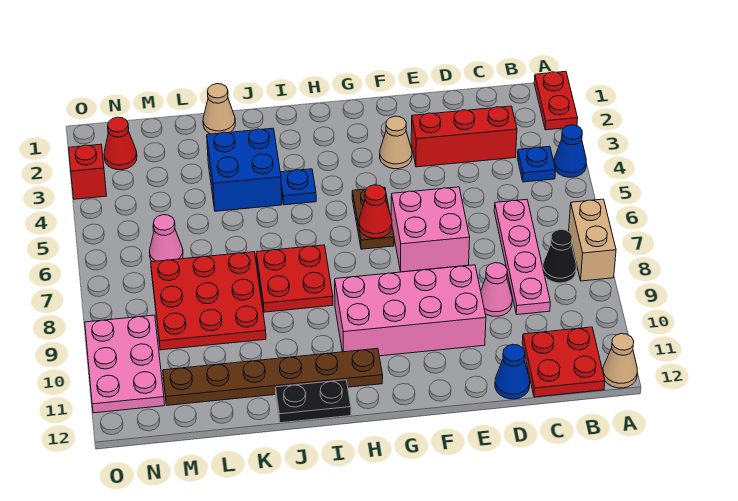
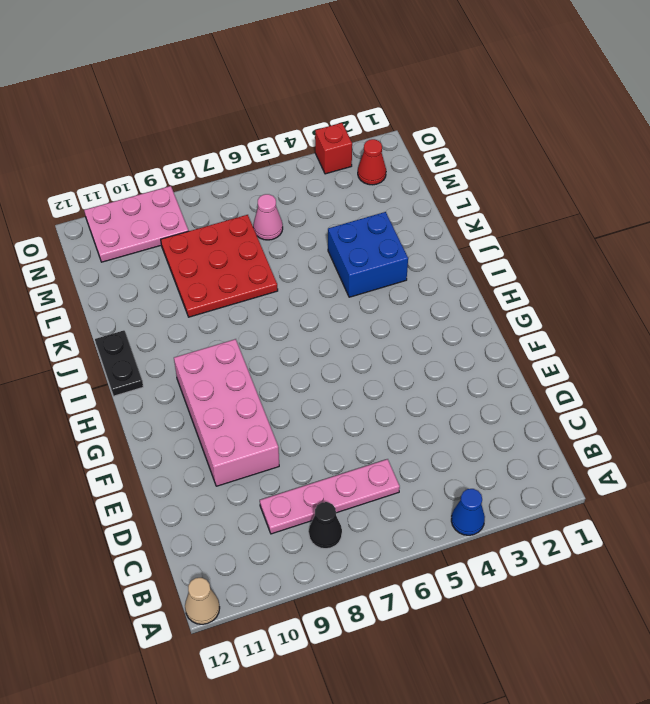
none -> red 1x2 plate [534,71,578,130]
none -> tan 1x2 brick [569,199,616,281]
none -> blue 1x1 plate [517,146,556,182]

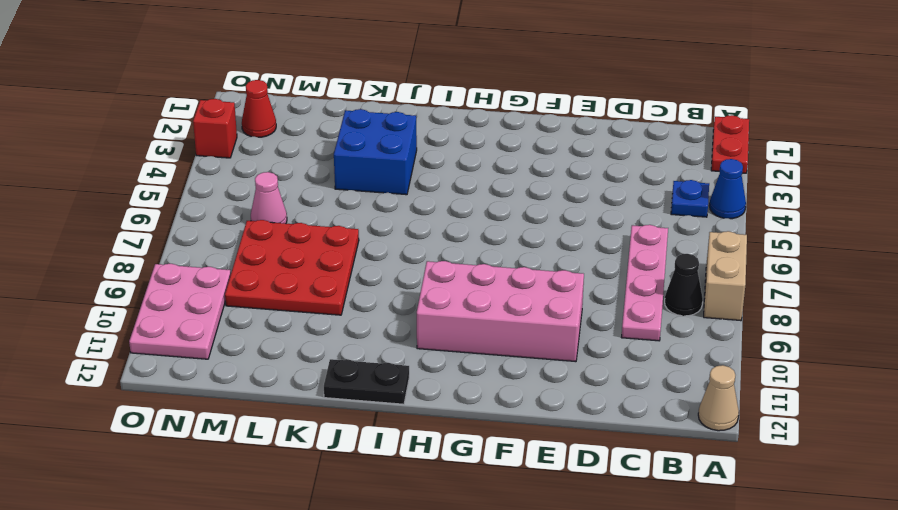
none -> red 2x2 plate [522,327,605,397]
none -> red 1x3 brick [411,106,517,167]
none -> pink 1x1 cone [481,263,512,316]

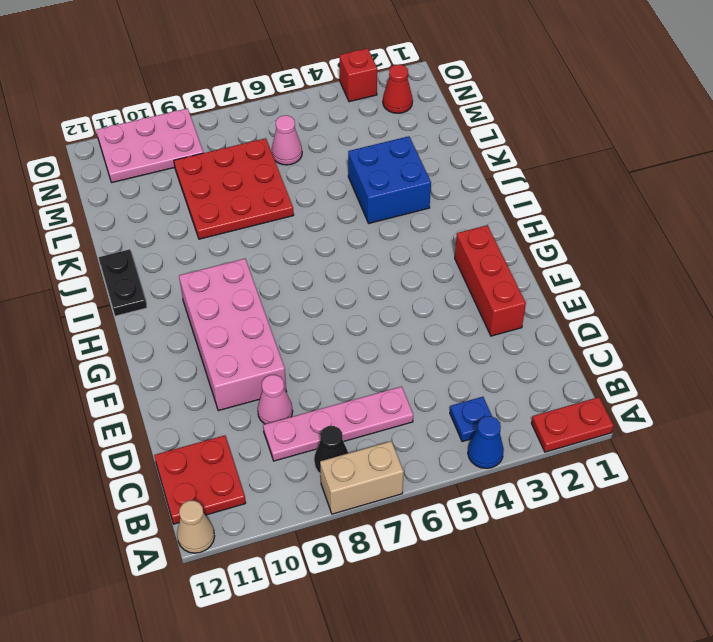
red 1x3 brick [455,225,526,336] -> red 1x3 brick moved to [411,106,517,167]
none -> blue 1x1 cone [495,344,530,399]
none -> pink 2x2 brick [391,187,470,272]
none -> tan 1x1 cone [380,116,412,169]

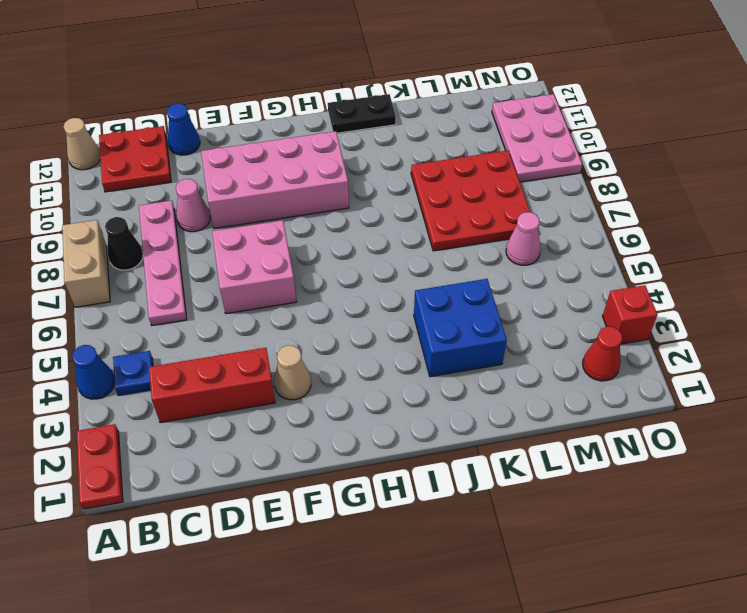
none -> brown 1x2 plate [352,187,394,249]
none -> brown 1x6 plate [163,348,383,405]
none -> blue 1x1 plate [280,169,316,205]

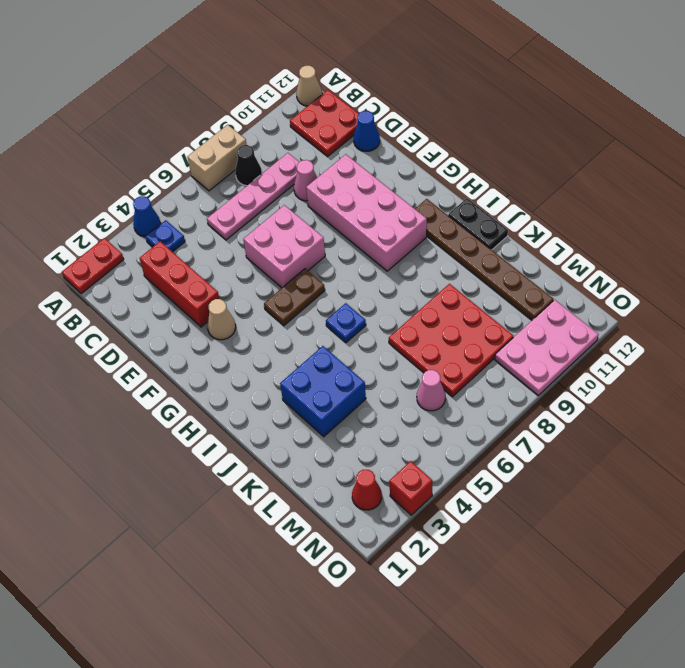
blue 1x1 plate [326,303,366,343] -> blue 1x1 plate moved to [280,169,316,205]
none -> red 2x2 plate [256,245,333,312]
none -> tan 1x1 cone [203,84,235,134]
none -> red 1x1 cone [359,185,392,238]

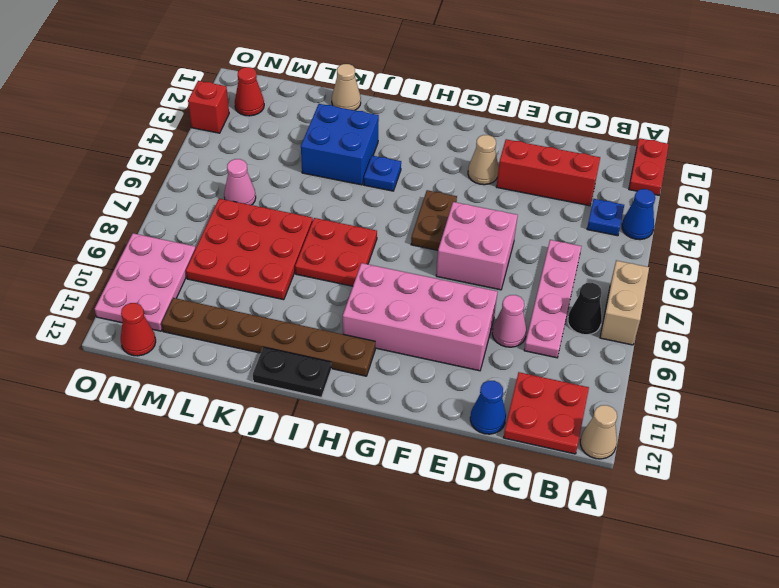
red 1x1 cone [121,303,156,356] -> red 1x1 cone moved to [359,185,392,238]

